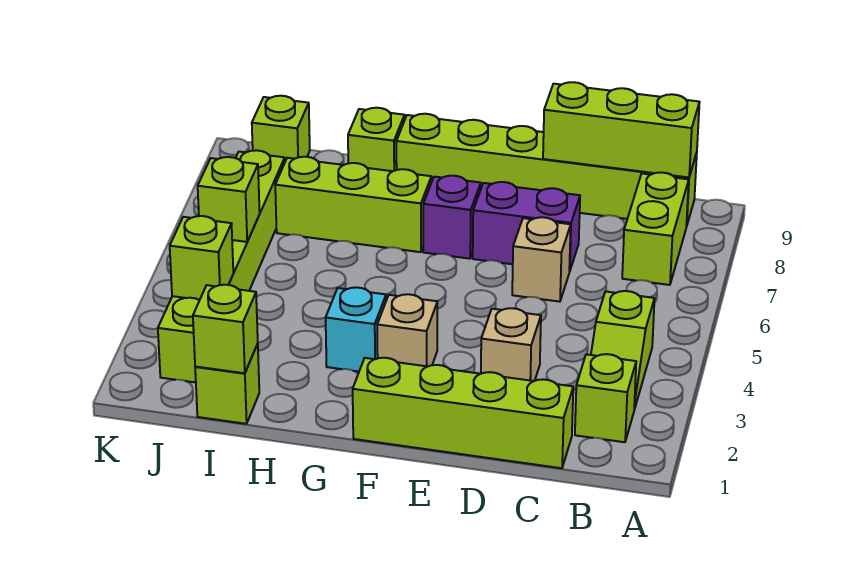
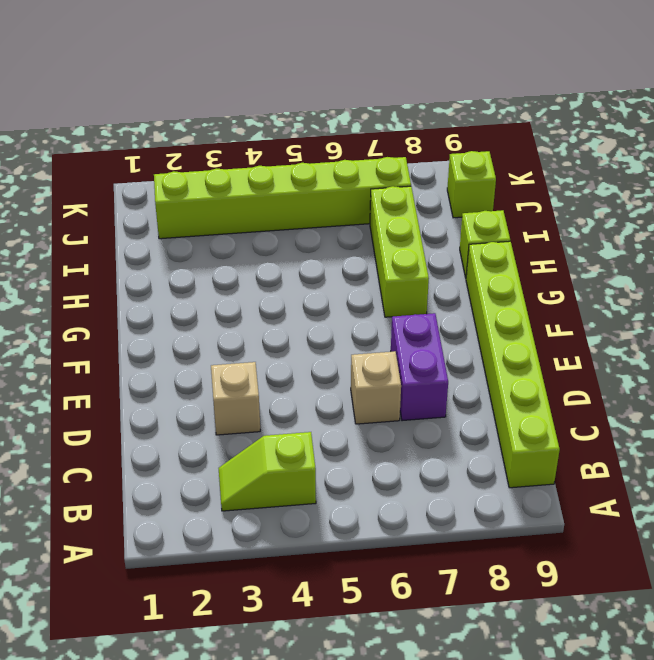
none -> lime 1x1 brick [575,354,636,442]
none -> lime 1x2 brick [622,172,689,285]
none -> lime 1x4 brick [353,358,573,468]

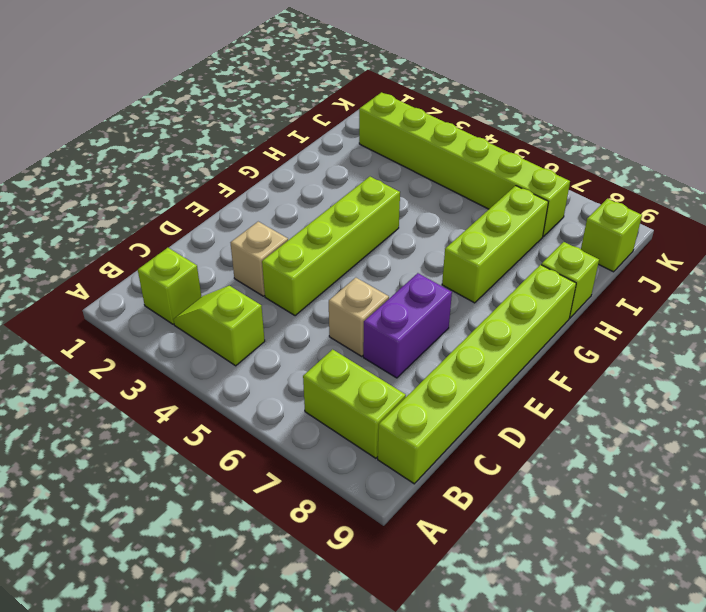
lime 1x4 brick [262,177,400,316] -> lime 1x4 brick moved to [353,358,573,468]
none -> tan 1x1 brick [377,294,437,366]
none -> purple 1x1 brick [423,176,481,259]
none -> cyan 1x1 brick [326,287,386,371]

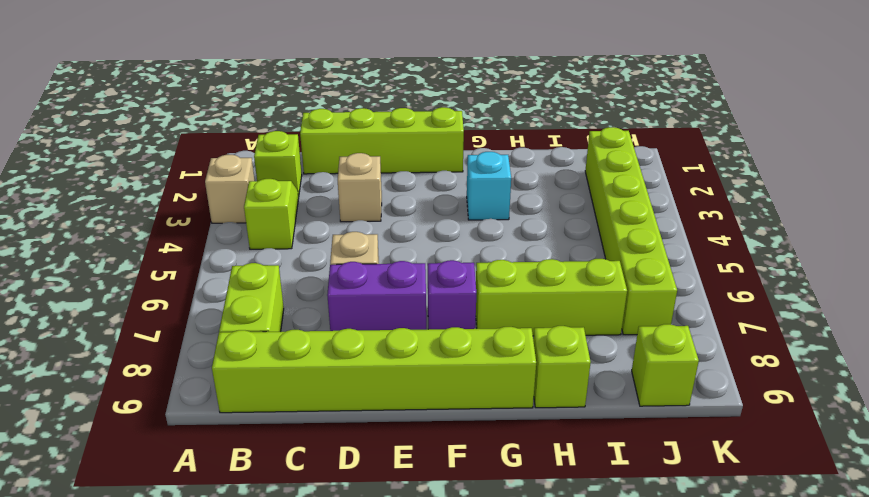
tan 1x1 brick [205,155,255,223] -> tan 1x1 brick moved to [377,294,437,366]
none -> lime 1x1 brick [195,344,259,424]
none -> lime 1x3 brick [543,82,700,177]
none -> lime 1x1 brick [193,285,258,373]

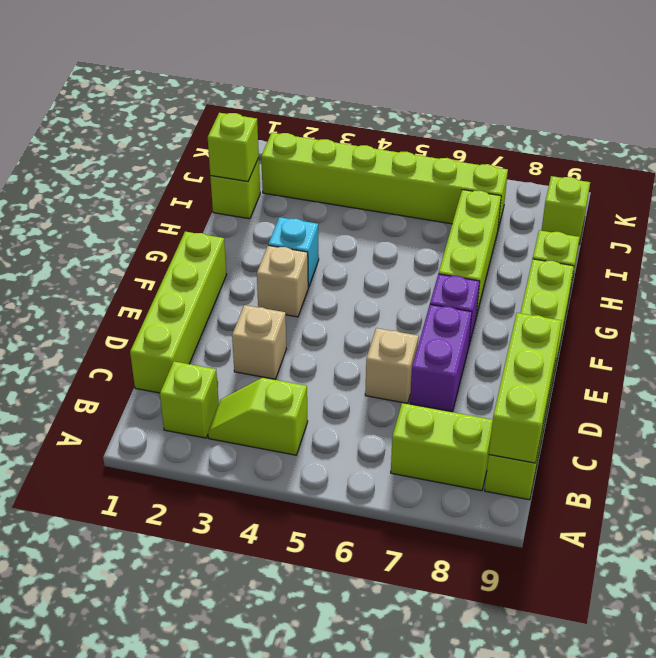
none -> lime 1x1 brick [170,216,233,300]
none -> lime 1x1 brick [198,157,260,242]

